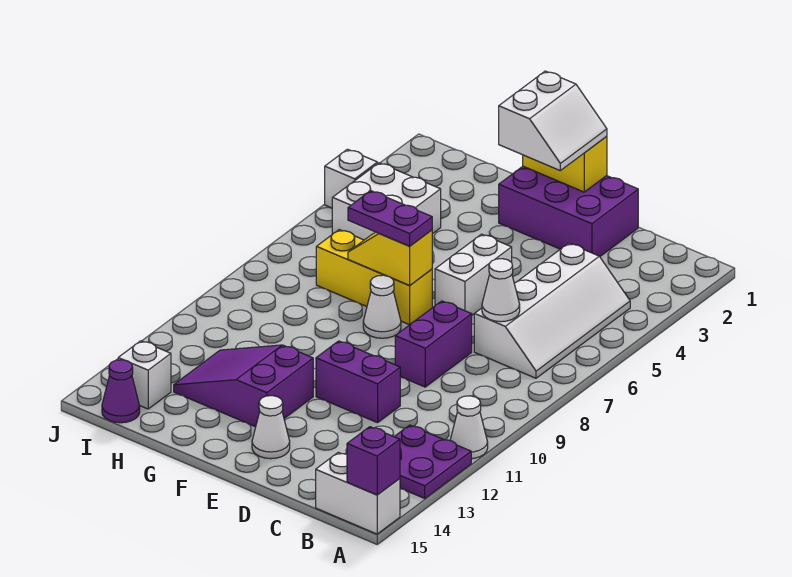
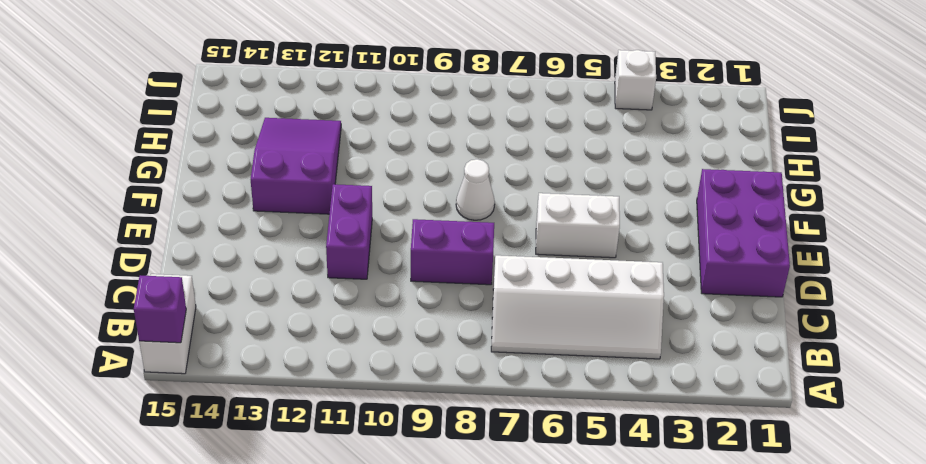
none -> white 1x1 cone [450,396,488,459]
none -> purple 2x2 plate [394,425,471,498]
none -> white 1x1 cone [252,396,290,459]

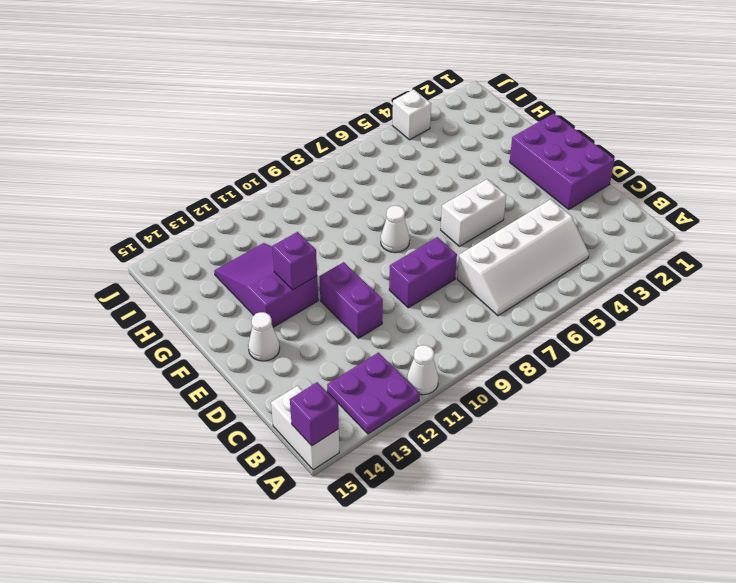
purple 1x1 brick [272,232,317,290] -> none
none -> yellow 1x3 brick [316,230,432,325]
none -> white 2x2 brick [332,163,441,240]
none -> white 1x1 brick [118,341,171,409]

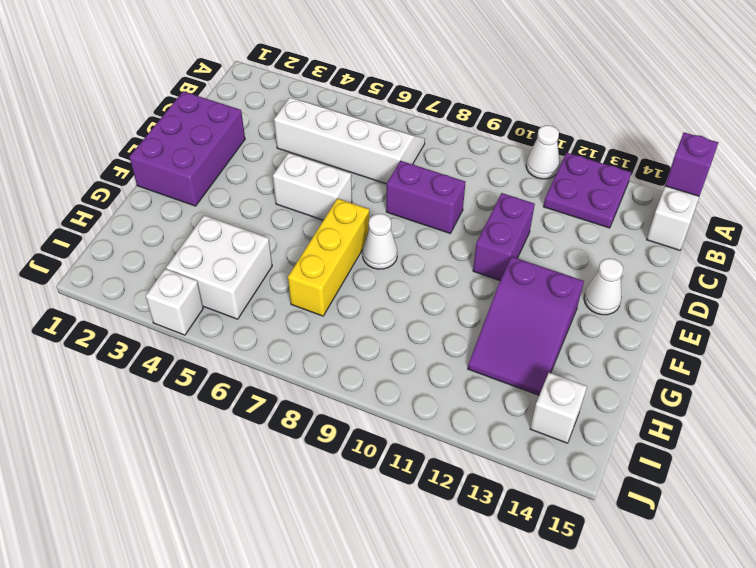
none -> purple 1x1 cone [102,360,140,423]
none -> white 1x1 cone [482,259,520,322]
none -> yellow 1x2 brick [523,136,607,192]

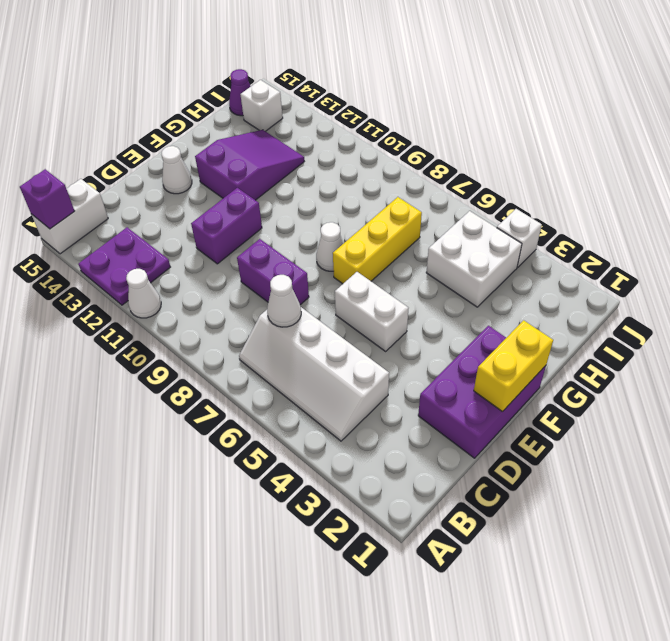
none -> yellow 1x2 slope [348,230,432,286]
none -> white 2x2 slope [499,71,607,170]
none -> purple 1x2 plate [348,191,432,246]

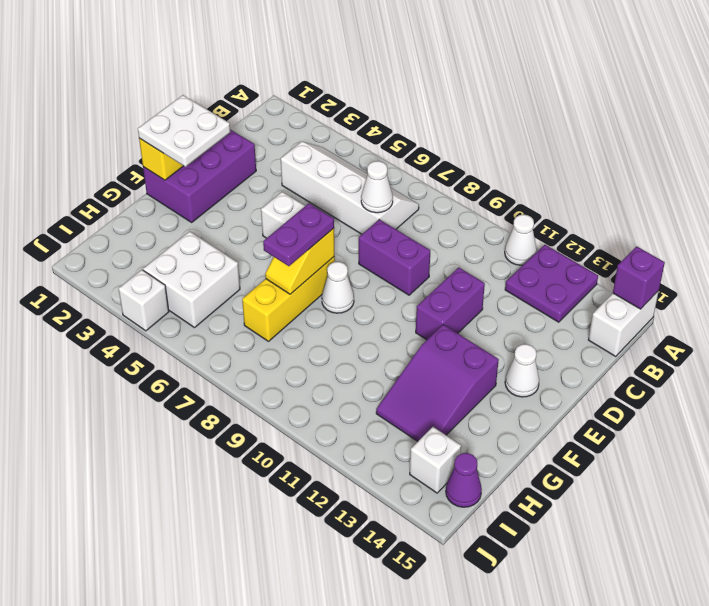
white 2x2 plate [138,95,230,167] -> white 2x2 slope [499,71,607,170]

